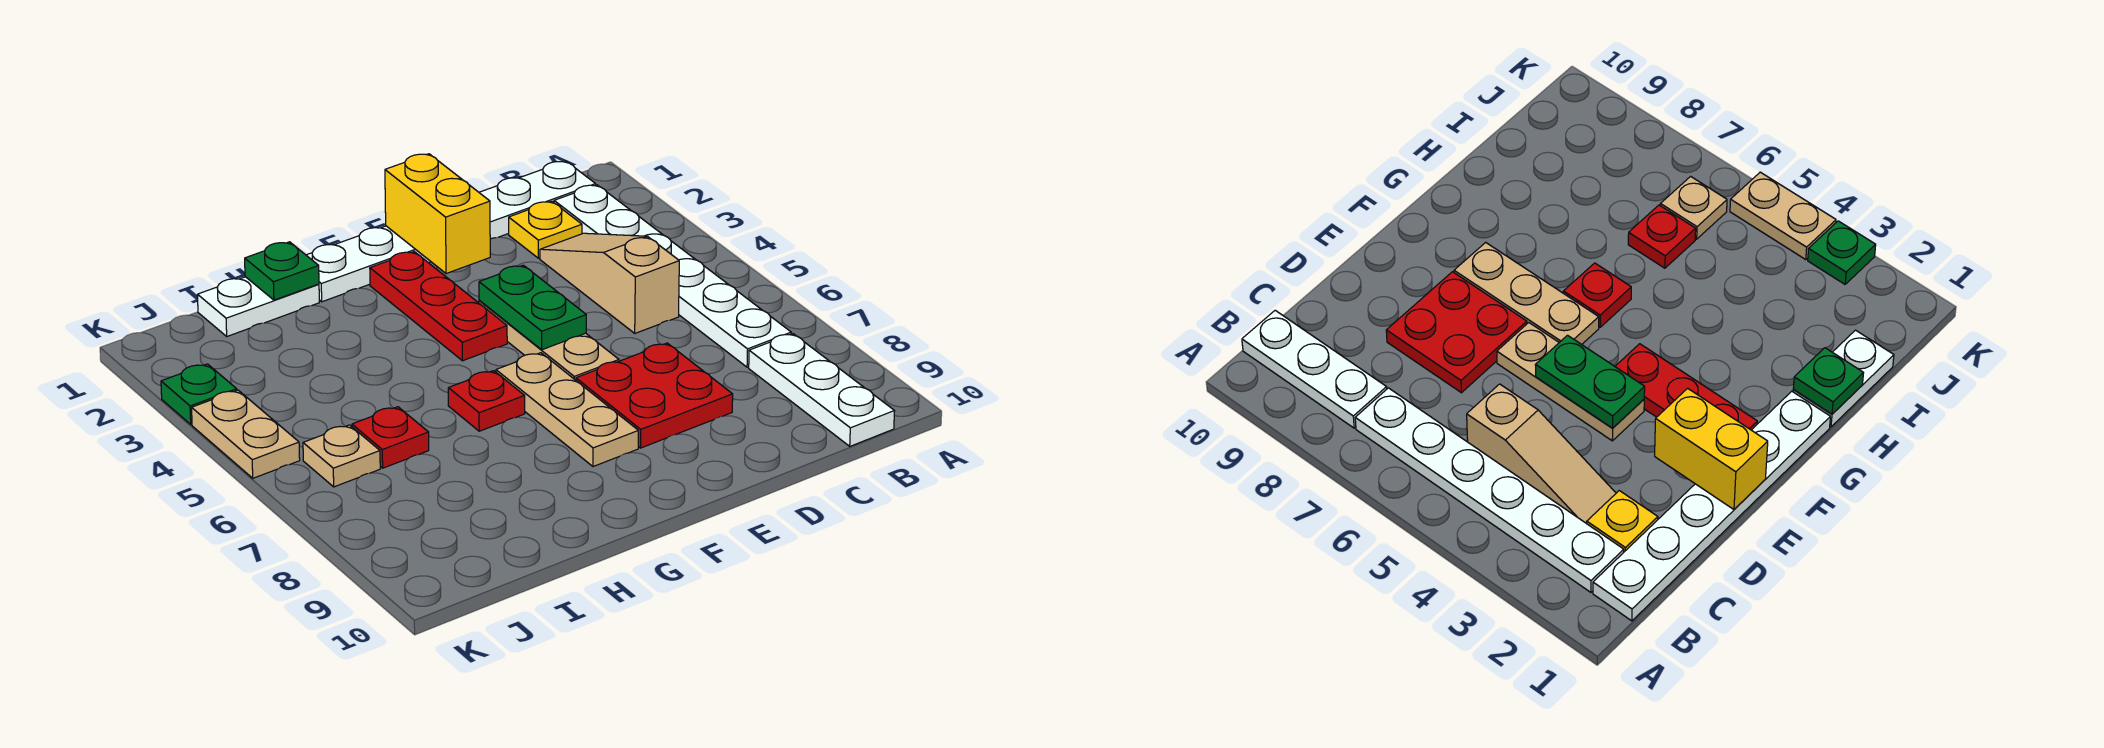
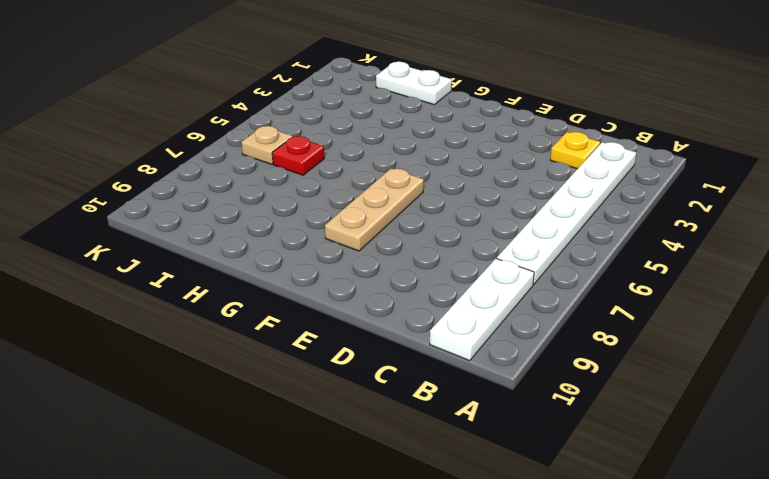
none -> white 1x6 plate [306,161,596,302]
none -> tan 1x3 slope [540,233,679,333]
none -> red 2x2 plate [576,343,733,448]

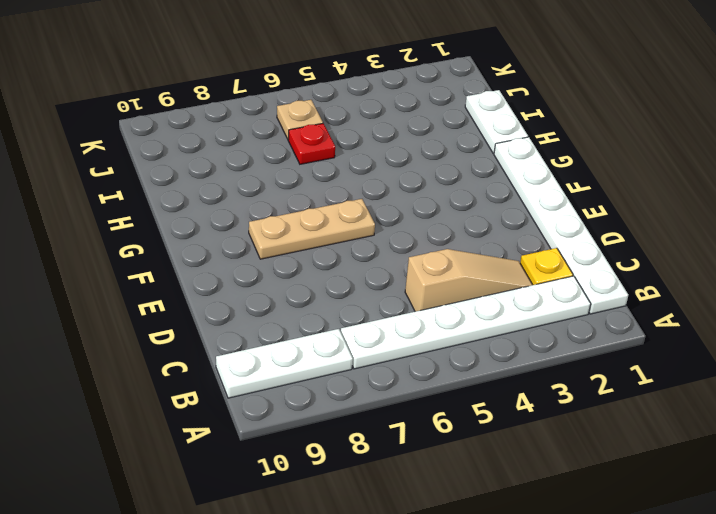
none -> red 2x2 plate [576,343,733,448]
none -> tan 1x3 plate [479,300,619,380]
none -> red 1x3 plate [370,252,507,361]

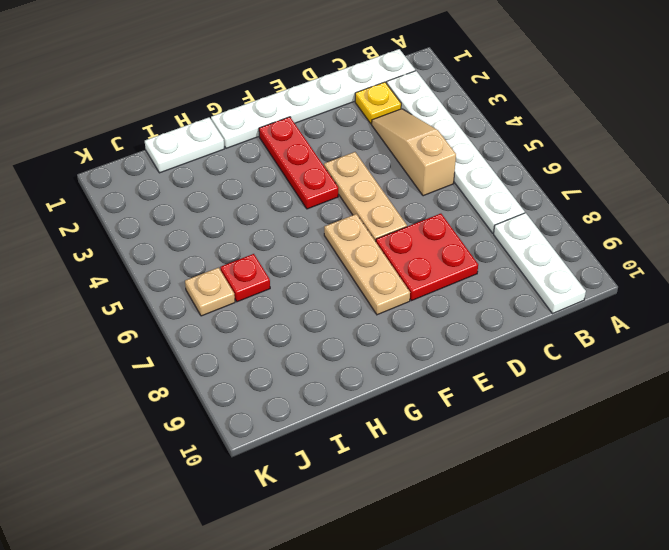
none -> red 1x1 plate [448,371,525,431]
none -> green 1x1 plate [161,364,237,424]
none -> tan 1x2 plate [192,390,300,478]

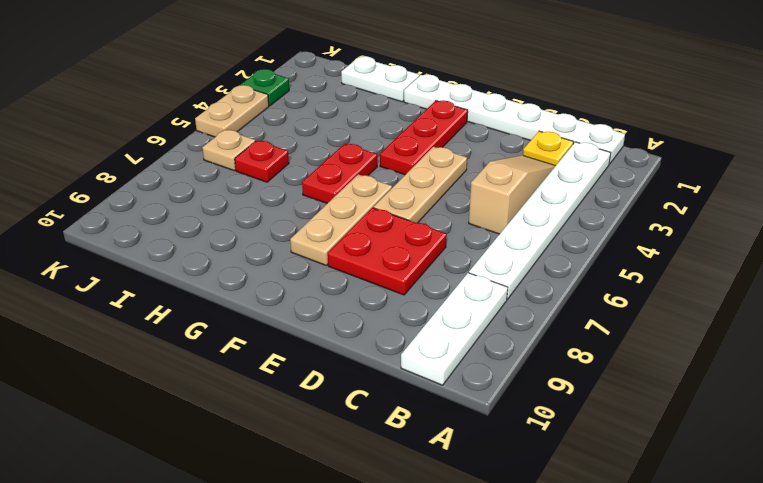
red 1x2 plate [302,144,377,203] -> red 1x1 plate [448,371,525,431]
none -> yellow 1x2 brick [385,154,490,274]
none -> green 1x2 plate [479,265,586,350]
none -> green 1x1 plate [245,242,319,300]

